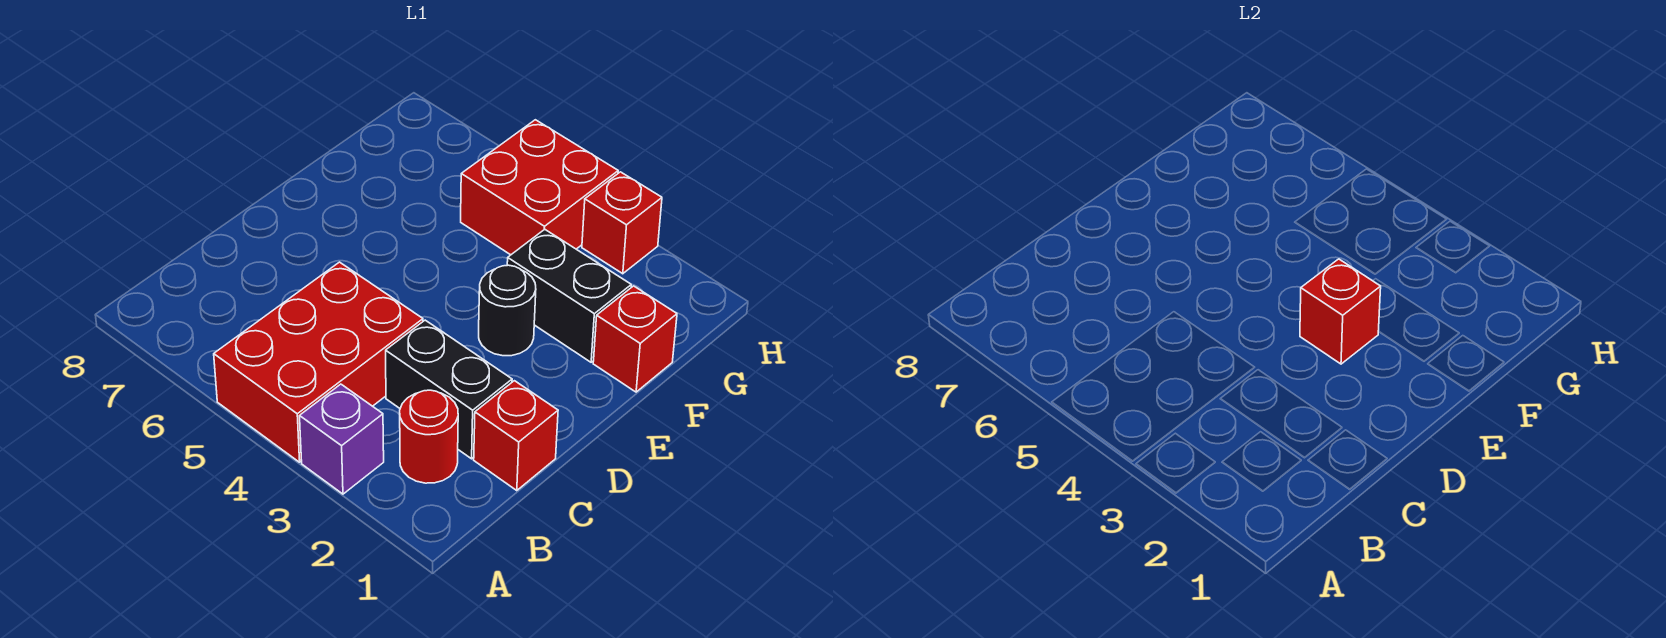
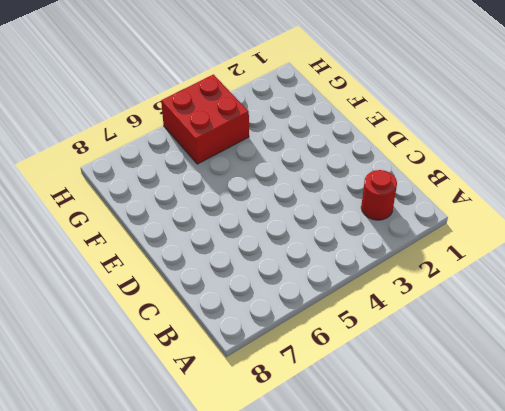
none -> purple 1x1 brick [300,384,384,494]
none -> red 2x3 brick [214,262,423,462]

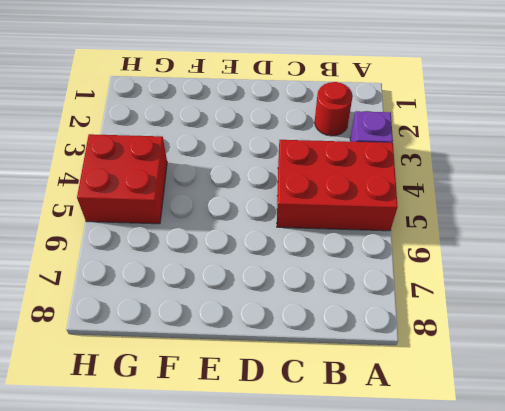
none -> red 1x1 brick [474,381,558,491]
none -> black 1x2 brick [386,320,512,459]

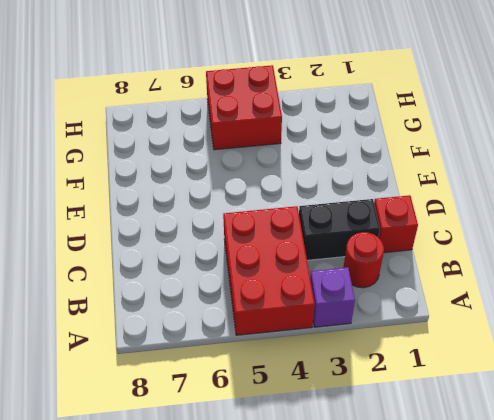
none -> black 1x1 round brick [479,265,536,356]
none -> red 1x1 brick [593,286,677,392]

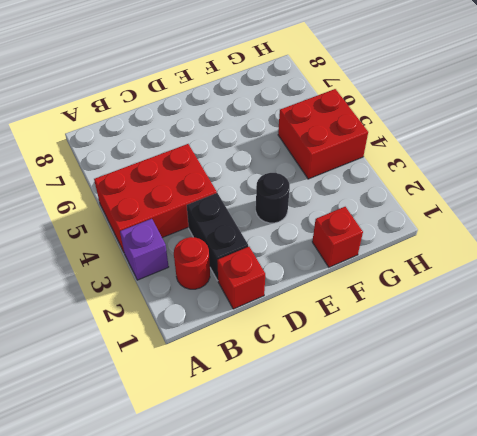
none -> black 1x2 brick [507,229,631,362]
none -> red 1x1 brick [582,172,662,274]

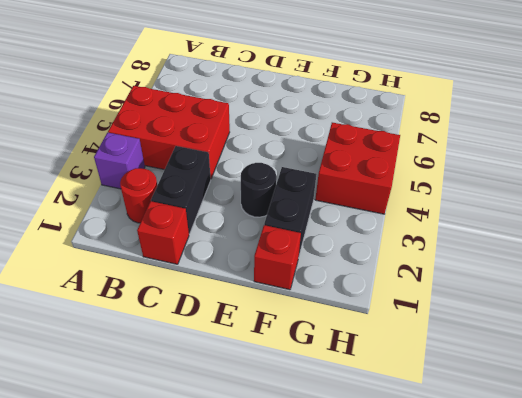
none -> red 1x1 brick [582,172,662,274]
none -> red 1x1 brick [1300,259,1381,364]

